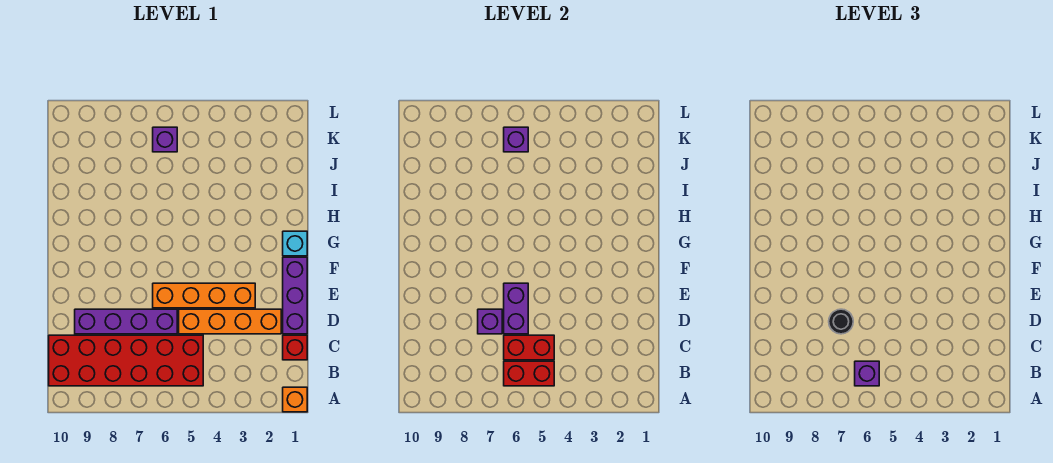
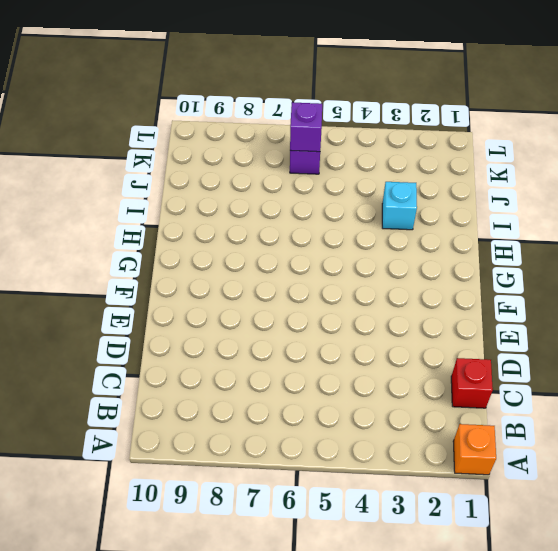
cyan 1x1 brick [382,182,417,230] -> cyan 1x1 brick moved to [283,231,307,256]
none -> red 2x6 brick [49,335,203,386]
none -> purple 1x3 brick [283,257,307,334]
none -> orange 1x4 brick [179,309,281,334]

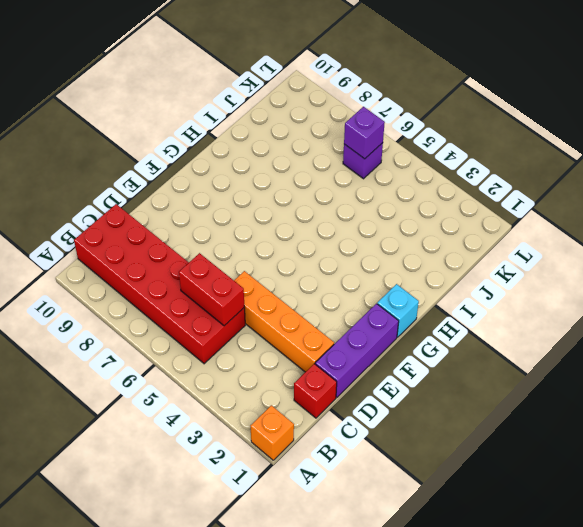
none -> purple 1x4 brick [75,309,177,334]
none -> orange 1x4 brick [153,283,255,308]
none -> red 1x2 brick [504,361,554,386]

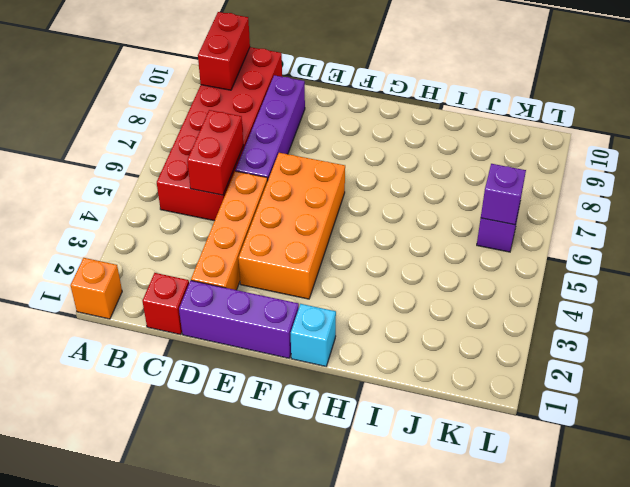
red 1x2 brick [198,12,250,90] -> red 1x2 brick moved to [504,361,554,386]
orange 2x4 brick [238,153,345,299] -> orange 1x4 brick [153,283,255,308]
none -> purple 1x2 brick [504,283,528,334]
none -> purple 1x1 brick [478,309,502,334]
none -> purple 1x1 brick [855,361,879,386]

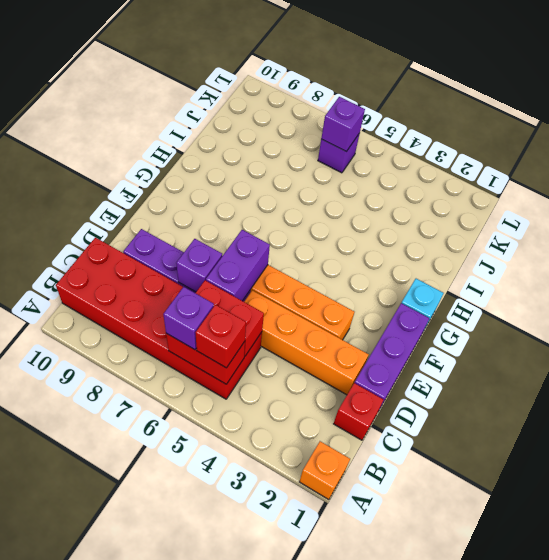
red 1x1 brick [196,305,246,368] -> none
none -> black 1x1 round brick [829,309,853,334]

